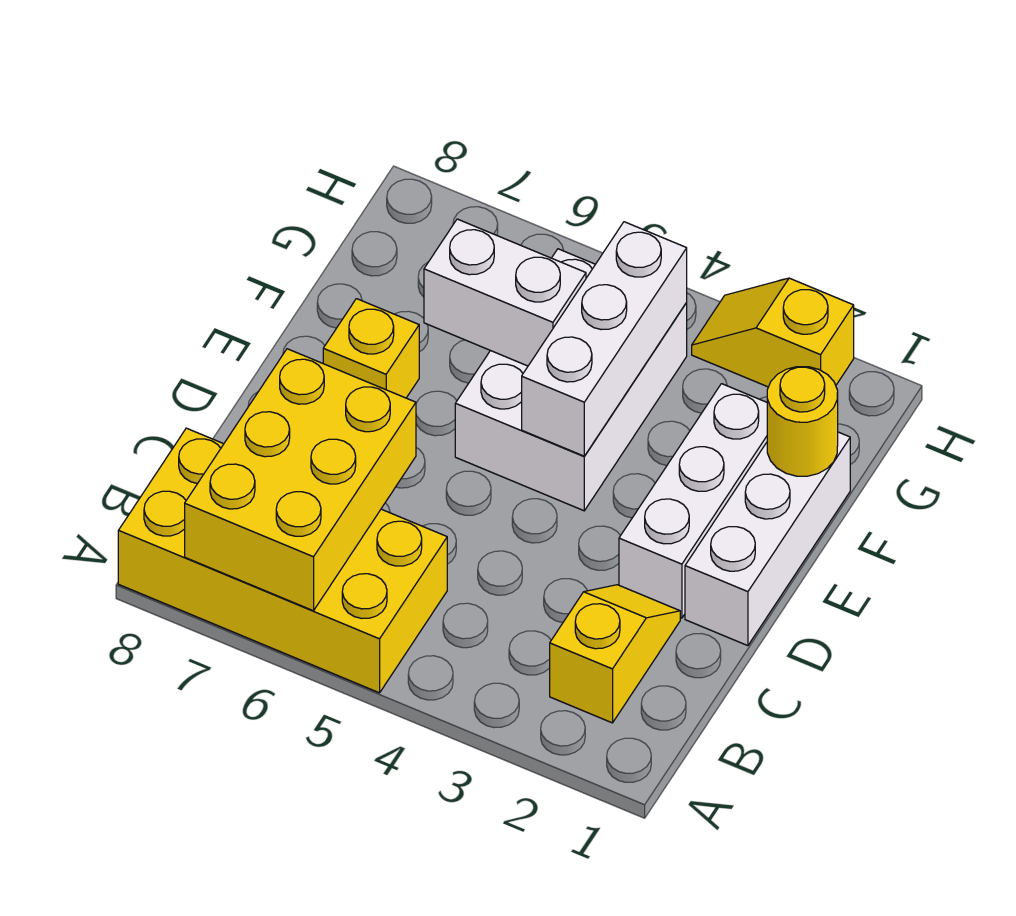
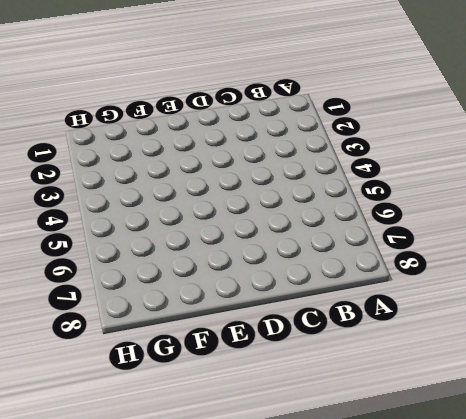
none -> yellow 2x4 brick [118,428,447,693]
none -> yellow 1x2 slope [550,585,680,723]

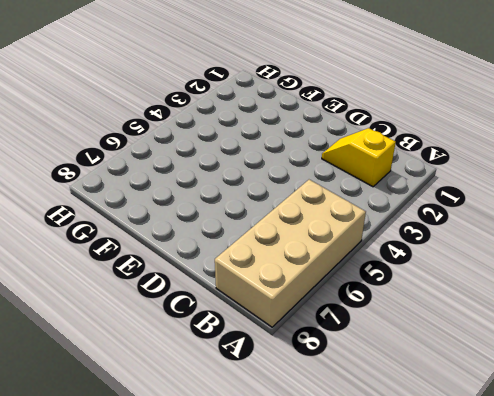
tan 2x4 brick [215,180,366,327] -> yellow 2x4 brick [118,428,447,693]
none -> white 1x3 brick [685,432,850,646]
none -> white 1x3 brick [619,384,767,618]

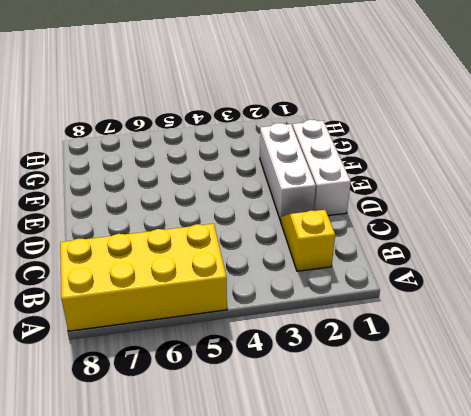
none -> white 2x3 brick [455,249,687,511]
none -> yellow 1x1 brick [323,299,419,398]

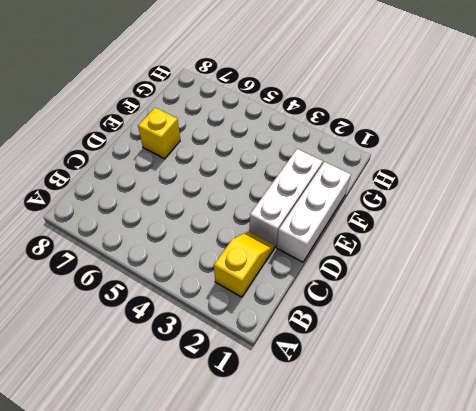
none -> yellow 2x4 brick [118,428,447,693]
none -> white 2x3 brick [455,249,687,511]

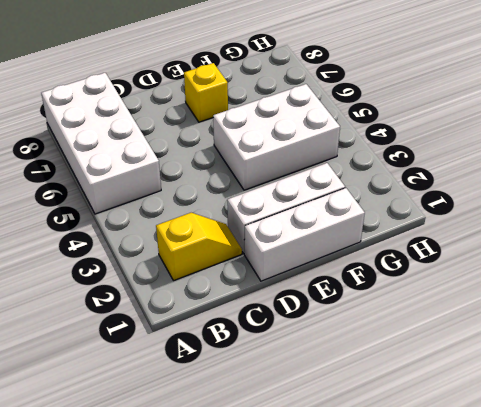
white 2x4 brick [41,73,161,214] -> yellow 2x4 brick [118,428,447,693]
none -> yellow 1x2 slope [692,278,854,387]
none -> yellow 2x3 brick [185,349,416,611]

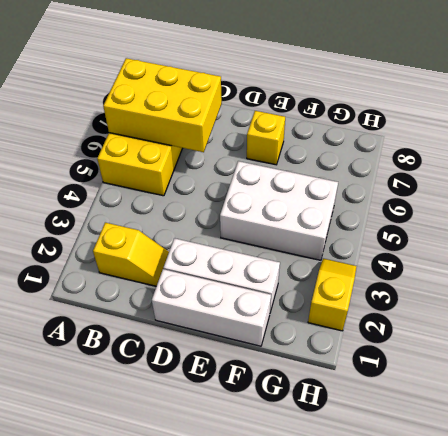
none -> white 1x3 brick [522,222,687,456]
none -> yellow 1x1 round brick [767,367,838,476]

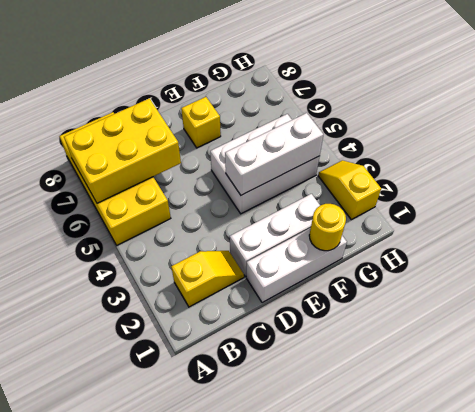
none -> white 1x2 brick [424,219,586,366]

